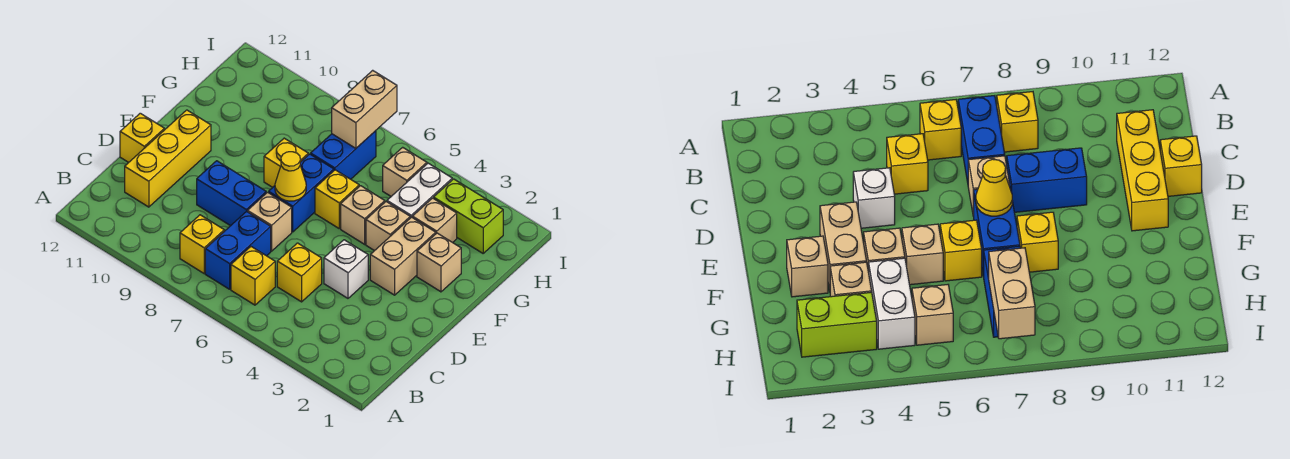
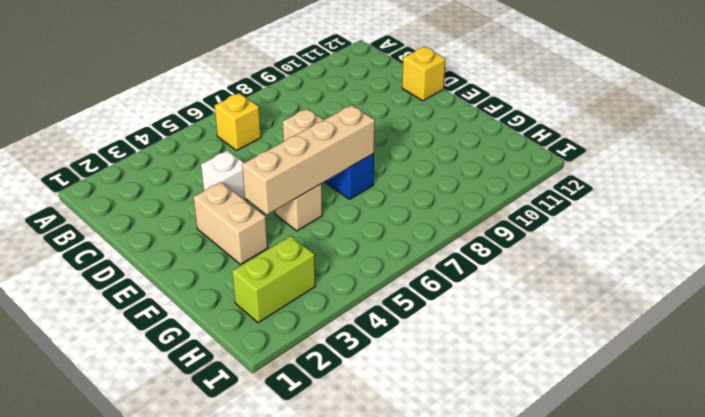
tan 1x4 brick [242,105,375,215] -> none
none -> blue 1x2 brick [205,211,271,289]
none -> yellow 1x1 brick [180,215,224,273]
none -> yellow 1x1 brick [277,243,322,302]

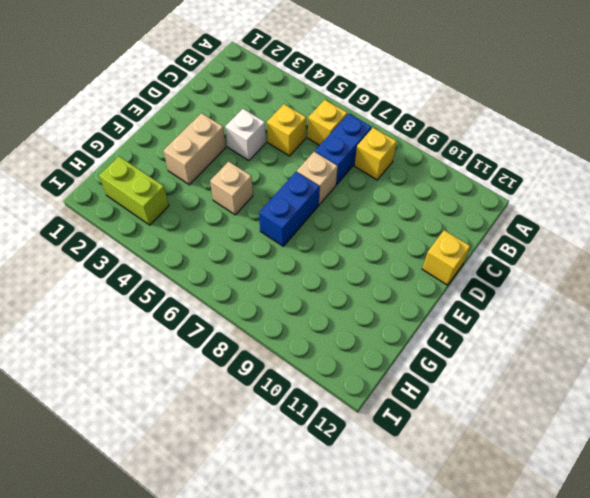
none -> yellow 1x3 brick [125,110,211,207]
none -> blue 1x2 brick [197,161,266,226]
none -> tan 1x1 brick [417,233,461,292]

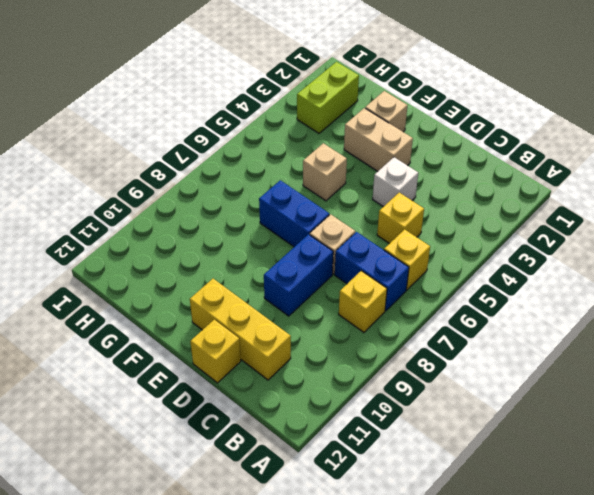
none -> tan 1x1 brick [366,202,410,251]
none -> yellow 1x1 brick [315,170,359,228]
none -> yellow 1x1 brick [264,138,308,187]

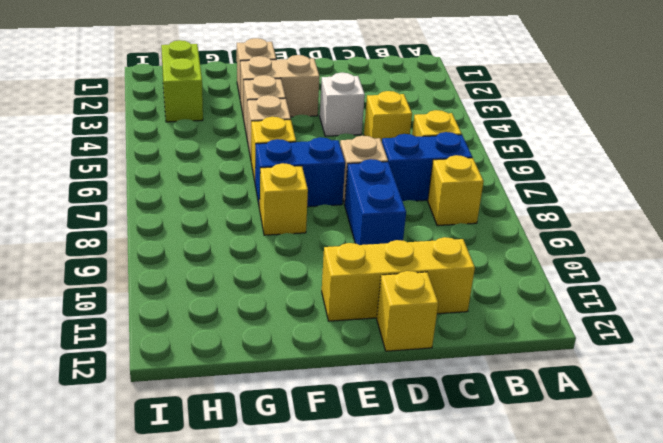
none -> tan 1x1 brick [412,198,457,243]
none -> white 1x2 brick [387,163,452,218]
none -> blue 1x2 brick [311,131,376,179]

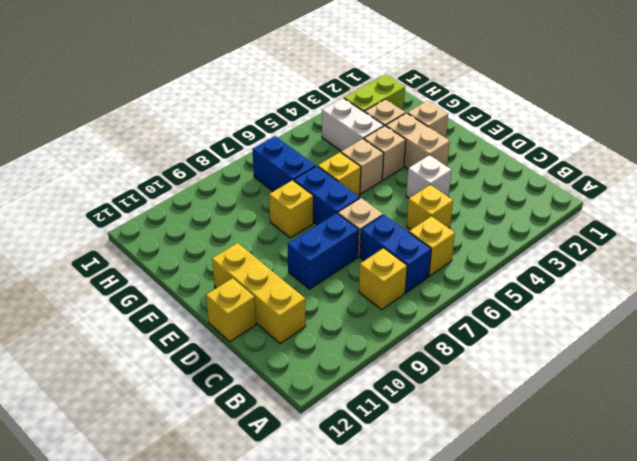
none -> tan 1x1 brick [383,147,427,196]
none -> yellow 1x1 cone [275,152,306,201]
none -> tan 1x2 brick [332,70,397,148]

